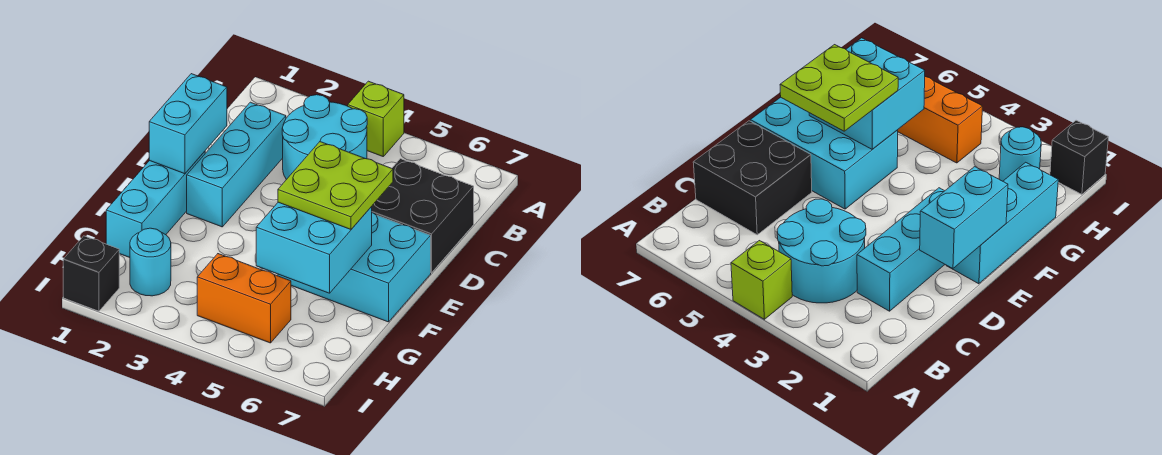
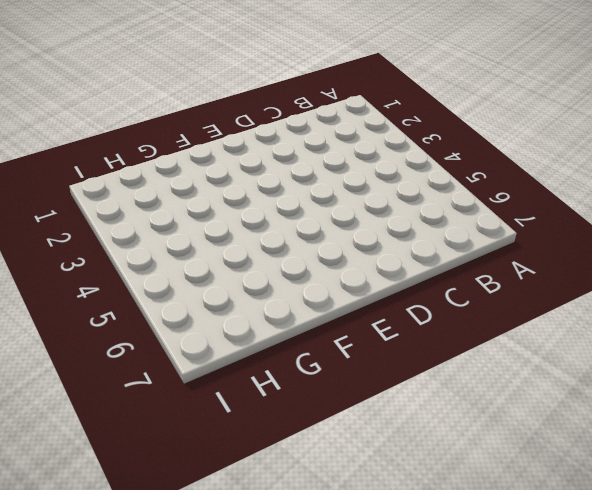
none -> lime 1x1 brick [348,81,404,156]
none -> cyan 2x2 round brick [282,95,367,180]
none -> cyan 1x3 brick [187,102,286,227]

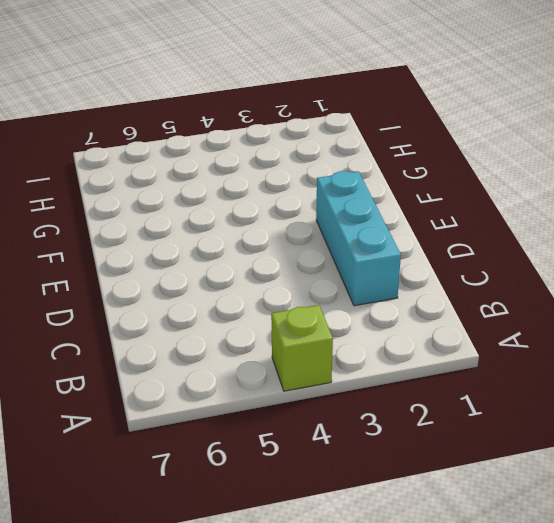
none -> cyan 2x2 round brick [282,95,367,180]
none -> black 2x2 brick [371,159,474,273]
none -> cyan 1x3 brick [106,151,205,258]

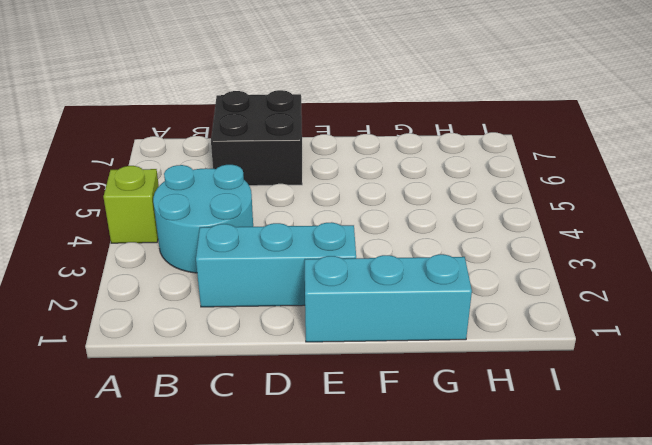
none -> cyan 2x3 brick [278,213,431,322]
none -> cyan 1x1 round brick [130,228,171,296]
none -> orange 1x2 brick [197,254,291,343]

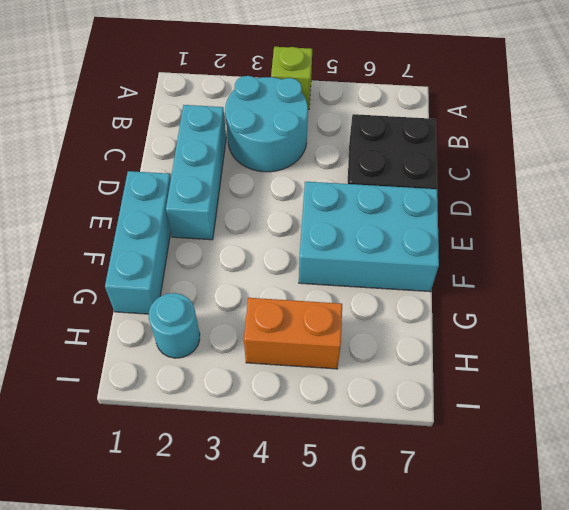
none -> black 1x1 brick [63,236,119,311]
none -> cyan 1x2 brick [149,74,227,174]
none -> cyan 2x2 brick [256,202,372,293]

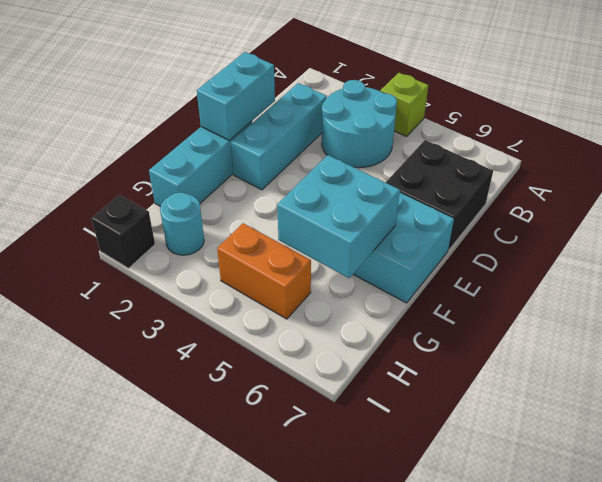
none -> lime 2x2 plate [278,142,393,229]

